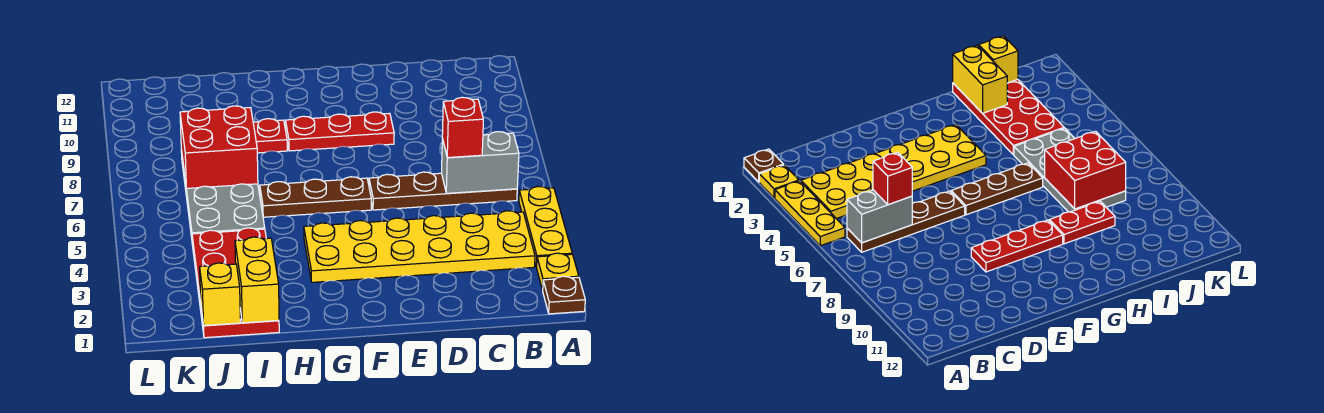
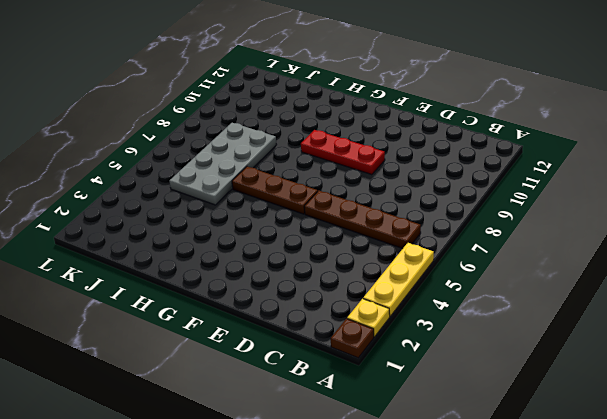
none -> yellow 2x6 plate [304,211,535,282]
none -> red 1x2 plate [253,119,287,153]
none -> red 2x4 plate [192,228,279,338]

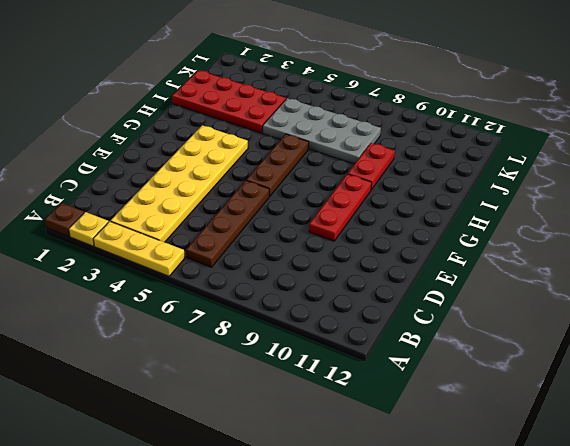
none -> grey 1x2 brick [442,132,519,193]
none -> yellow 1x2 brick [235,237,279,323]
none -> red 2x2 brick [180,106,258,188]

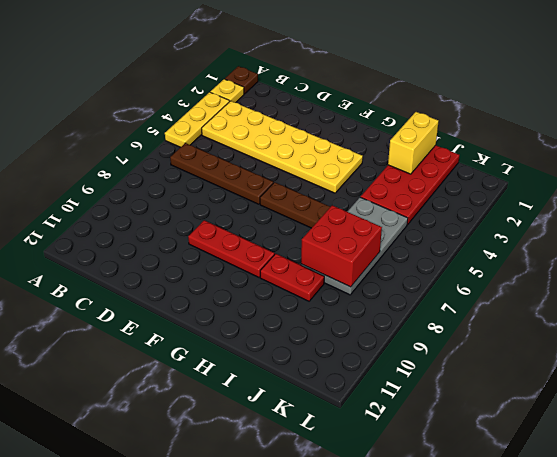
none -> grey 1x2 brick [442,132,519,193]
none -> yellow 1x1 brick [200,263,240,326]
none -> red 1x1 brick [442,97,483,158]

